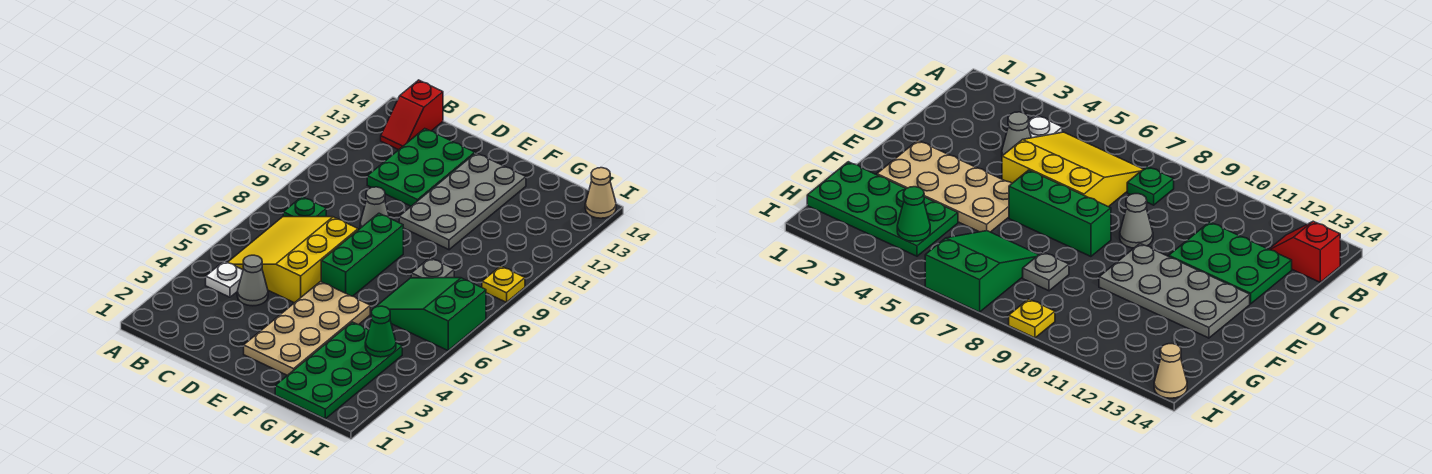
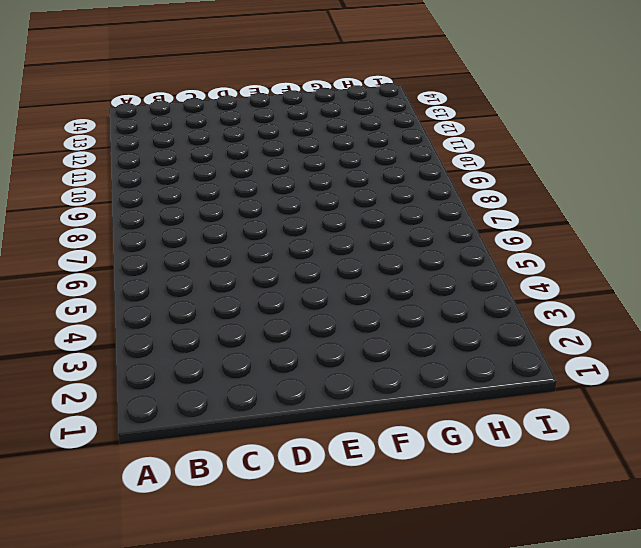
none -> white 1x1 plate [206,261,243,297]
none -> yellow 3x3 slope [228,217,358,303]
none -> green 1x1 plate [283,197,326,217]

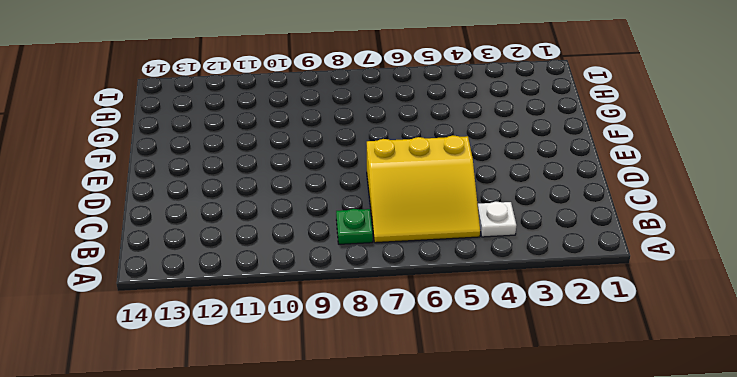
none -> red 1x2 slope [381,80,443,150]
none -> grey 1x1 cone [237,255,268,306]
none -> green 2x3 plate [367,129,475,206]

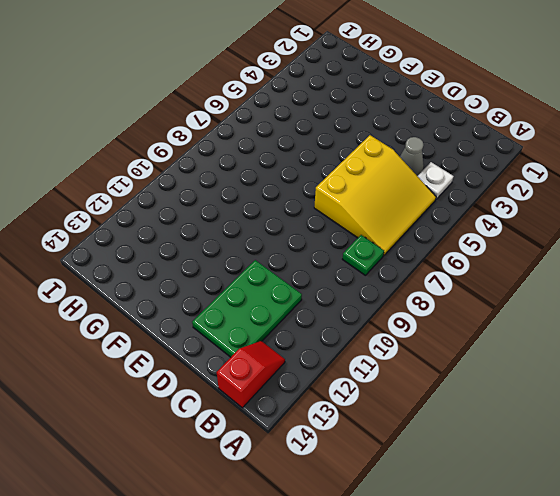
none -> grey 1x1 cone [360,187,389,228]
none -> tan 2x4 plate [244,282,370,375]
none -> green 1x3 brick [321,213,403,296]

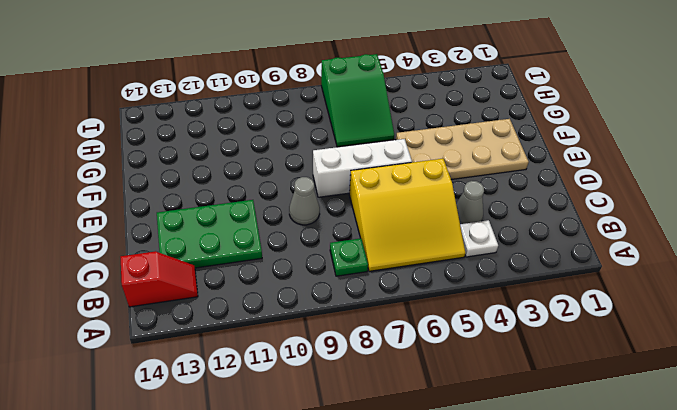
white 1x3 brick [313,139,412,197] -> green 1x3 brick [321,213,403,296]
none -> grey 2x4 plate [399,153,526,250]
none -> green 2x4 plate [275,322,402,419]
none -> grey 1x1 plate [411,258,454,278]

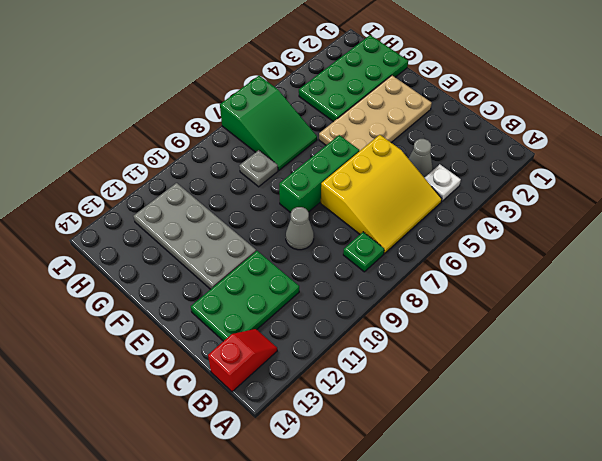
grey 2x4 plate [133,183,256,289] -> grey 2x4 plate turned to [399,153,526,250]
none -> yellow 1x1 plate [482,266,525,302]
none -> tan 1x1 cone [585,168,616,218]
none -> green 1x1 cone [365,306,396,357]

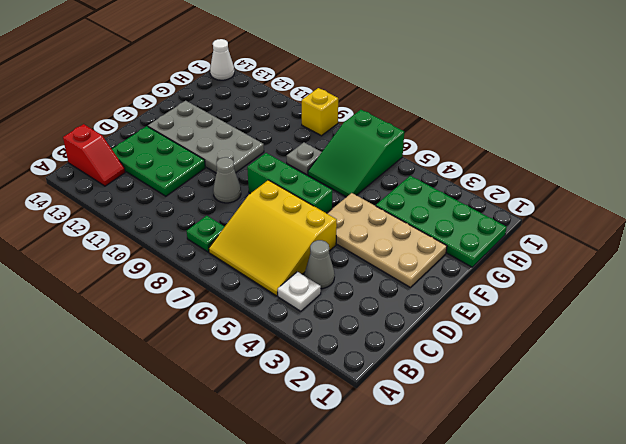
yellow 1x1 brick [302,88,338,136] -> yellow 1x1 plate [482,266,525,302]
white 1x1 cone [210,39,234,80] -> tan 1x1 cone [585,168,616,218]
none -> green 1x1 cone [365,306,396,357]

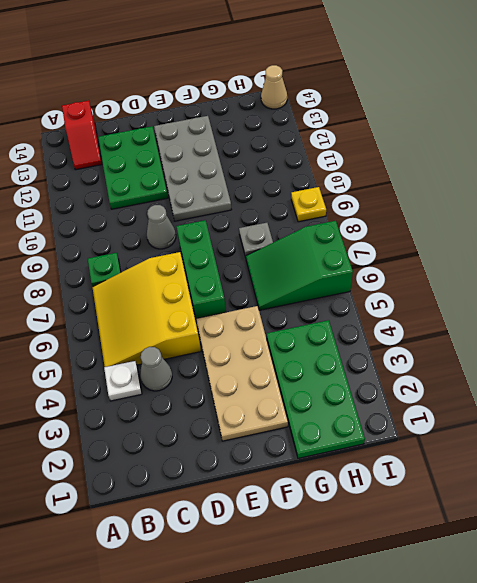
none -> green 1x1 cone [365,306,396,357]

